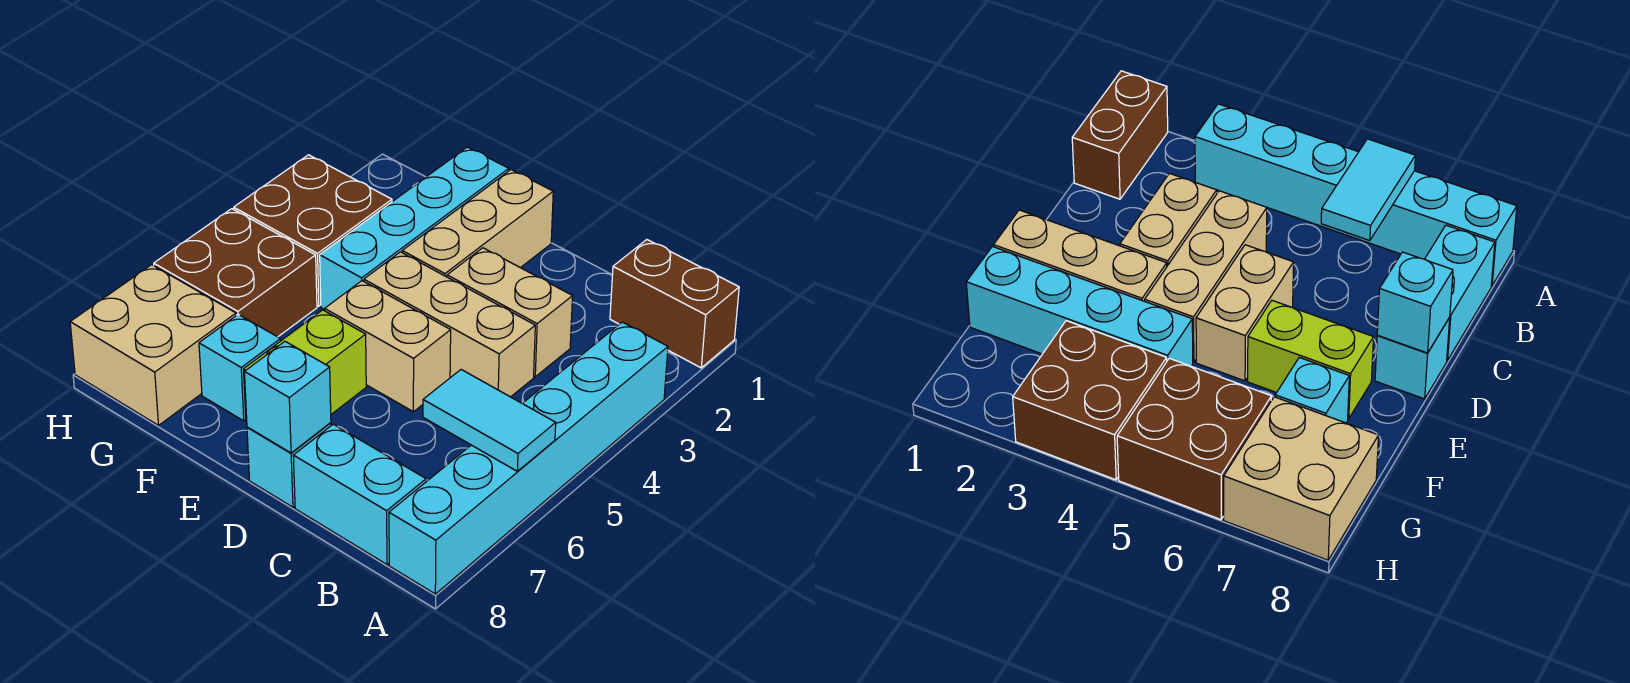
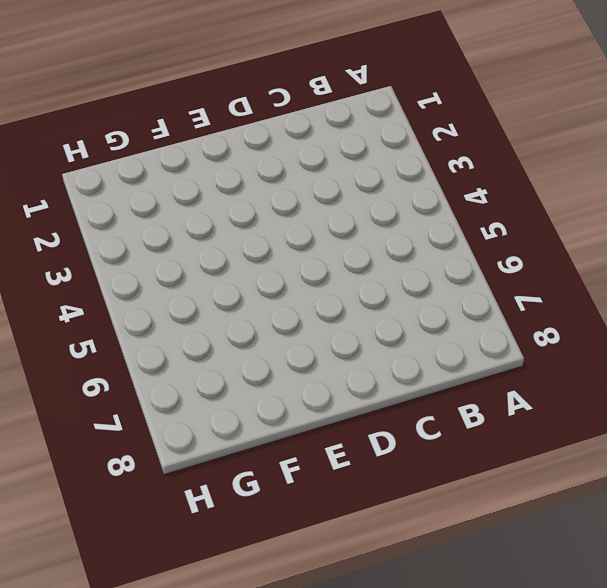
none -> brown 1x2 brick [610,240,739,368]
none -> cyan 1x6 brick [389,322,668,594]
none -> cyan 1x2 brick [293,424,426,564]

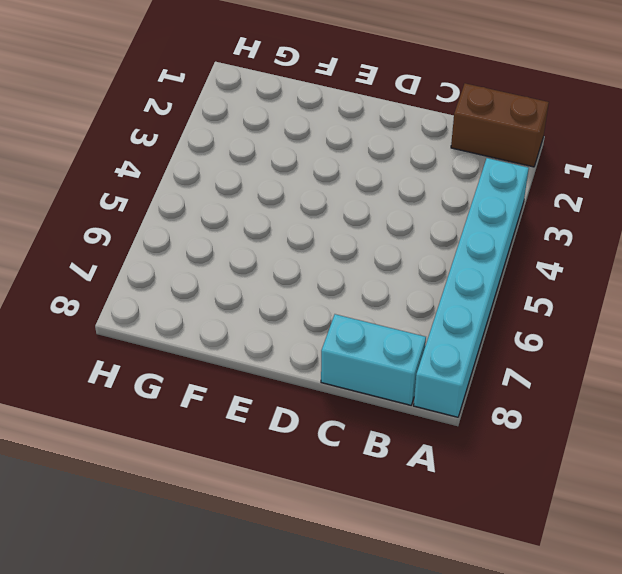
none -> tan 1x2 brick [447,248,573,377]
none -> tan 1x3 brick [364,252,535,397]
none -> tan 1x2 brick [325,281,451,412]

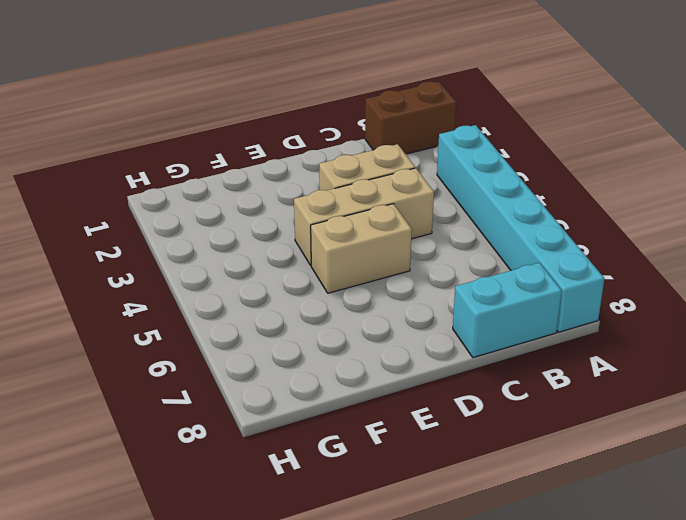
none -> cyan 1x1 brick [247,423,331,507]
none -> tan 1x3 brick [402,170,553,277]
none -> lime 1x2 brick [244,310,366,423]

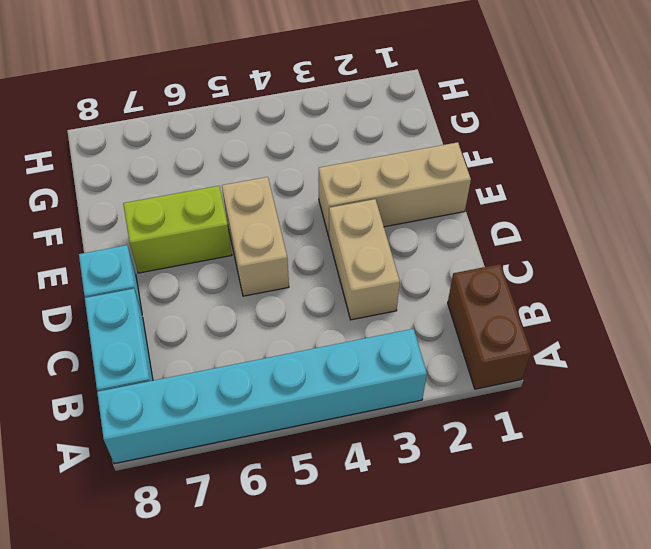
none -> tan 1x3 brick [364,252,535,397]
none -> cyan 1x4 brick [320,147,509,310]
none -> cyan 1x1 brick [199,314,280,421]

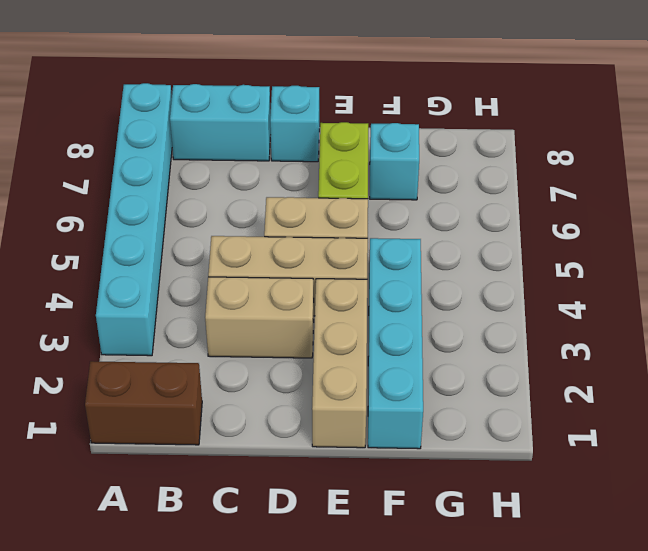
none -> brown 2x2 brick [234,155,392,306]
none -> brown 2x2 brick [154,209,317,337]
none -> tan 2x2 brick [70,265,236,425]

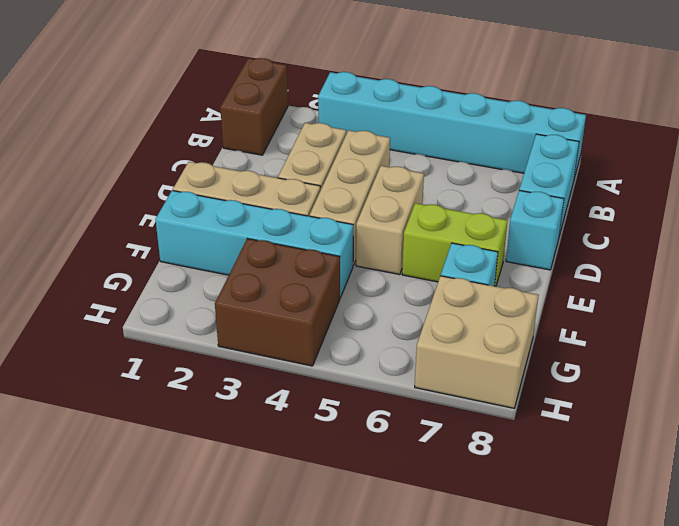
none -> brown 2x2 brick [154,209,317,337]
none -> cyan 1x2 tile [423,370,556,471]
none -> cyan 1x1 brick [245,342,331,453]

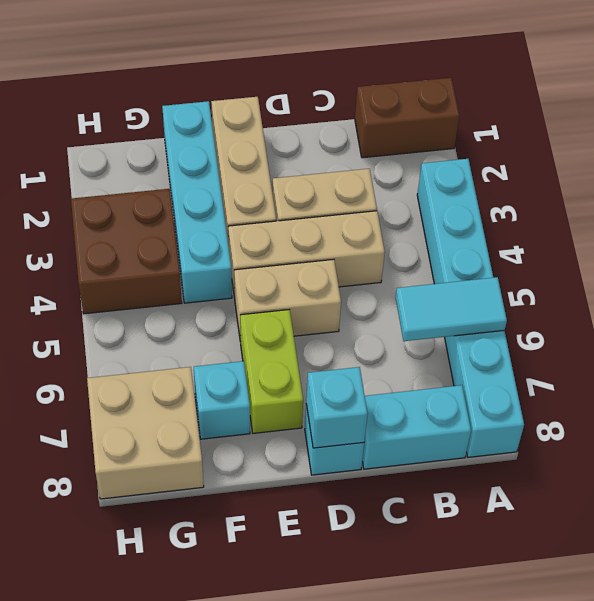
none -> brown 2x2 brick [154,209,317,337]

